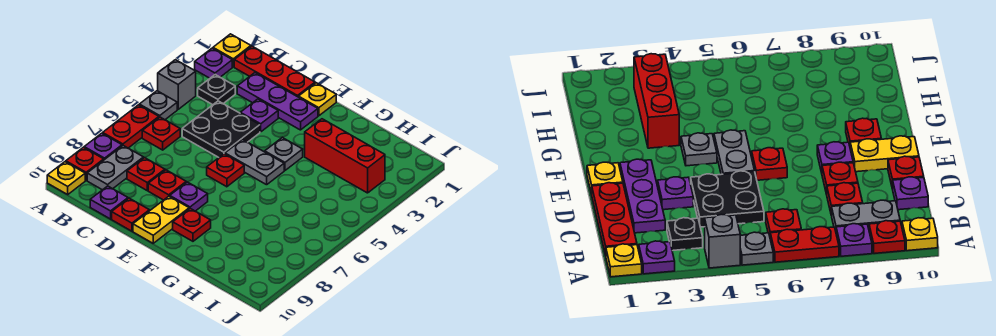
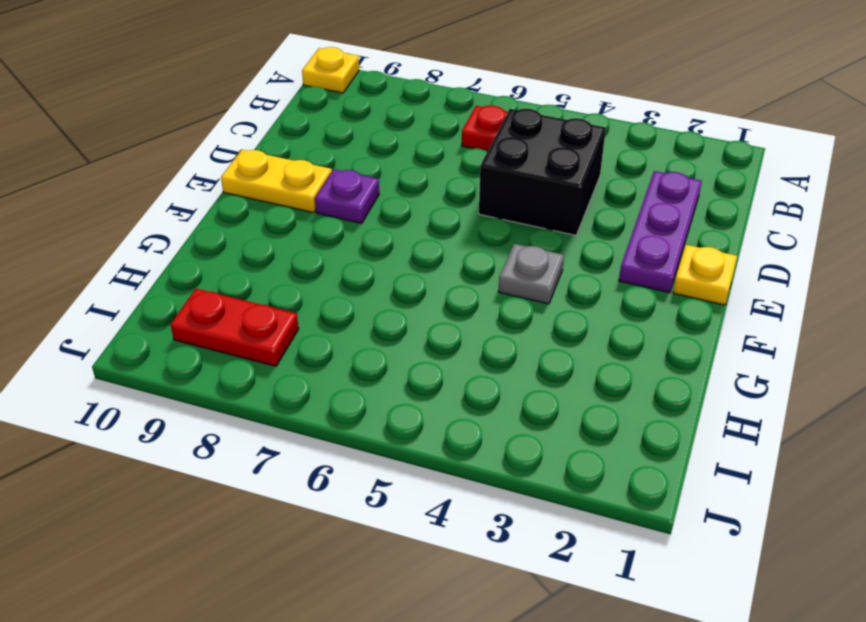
black 2x2 brick [479,109,606,235] -> black 2x2 plate [182,101,260,157]
red 1x2 plate [171,289,299,366] -> red 1x2 plate moved to [103,105,159,148]
none -> yellow 1x1 plate [213,34,251,67]
none -> purple 1x1 plate [195,48,232,78]
none -> grey 1x1 brick [158,60,196,109]

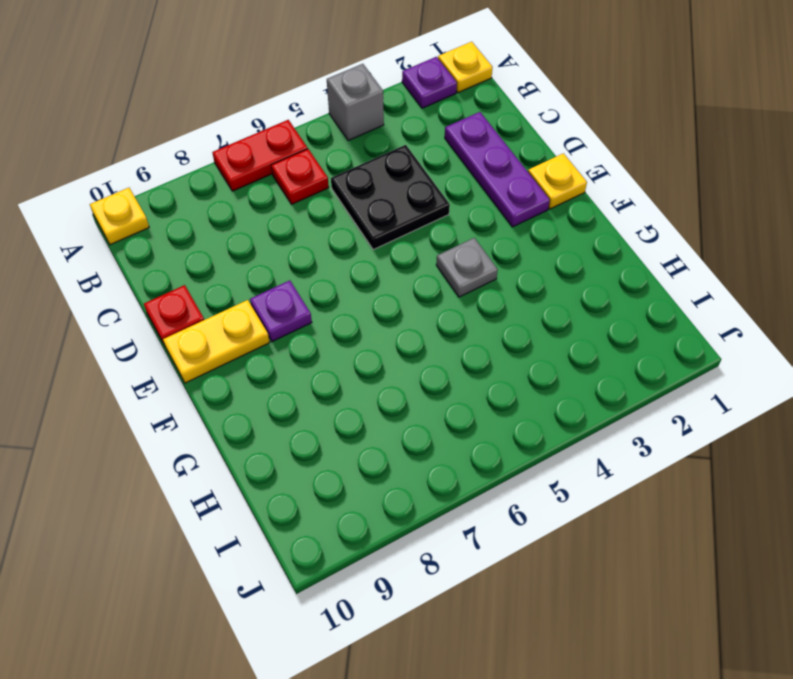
none -> grey 1x1 plate [139,91,177,120]
none -> purple 1x1 plate [84,133,122,160]
none -> red 1x1 plate [66,147,104,180]

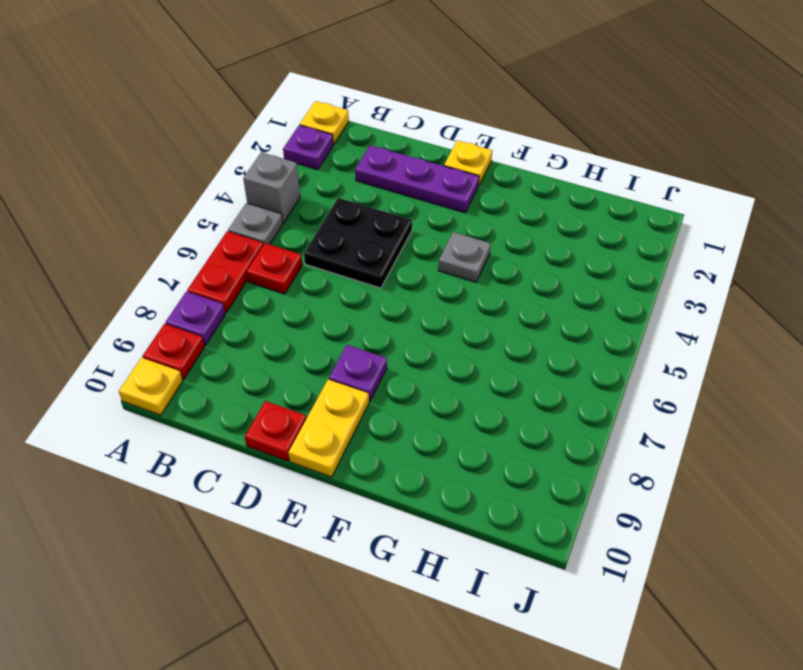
none -> red 1x3 plate [234,46,315,97]
none -> black 1x1 plate [198,75,235,105]
none -> grey 1x2 plate [87,146,143,190]

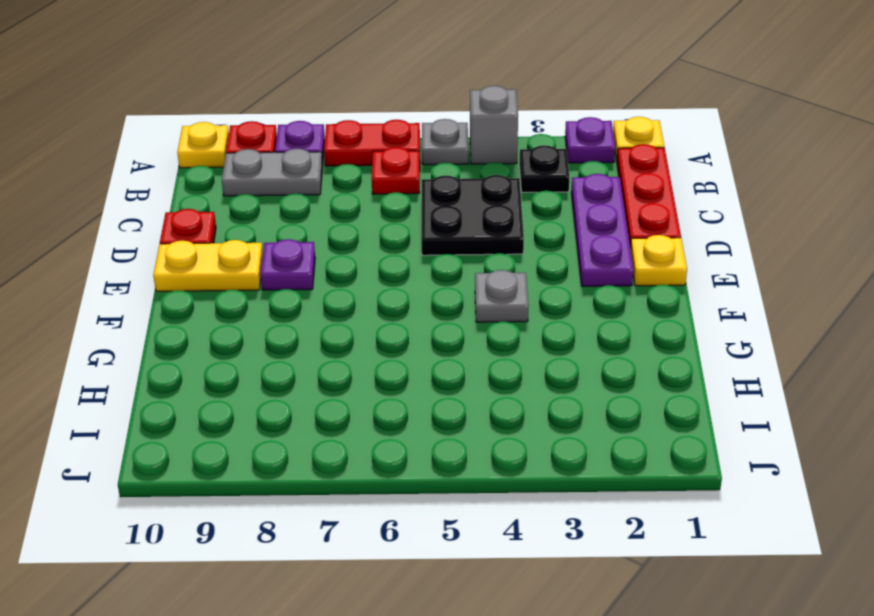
none -> red 1x1 plate [127,158,165,190]
none -> purple 1x1 plate [90,186,128,219]
none -> purple 1x1 plate [240,99,278,132]

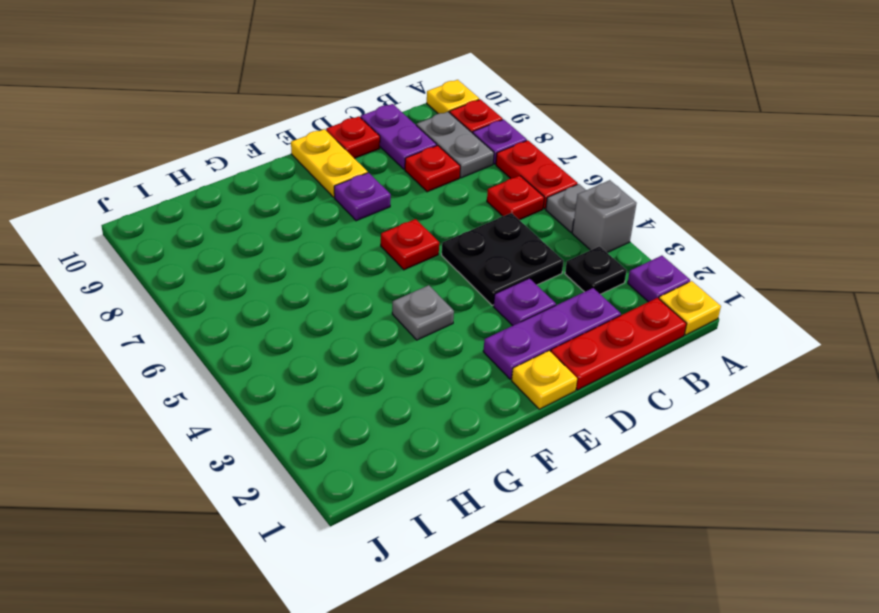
purple 1x2 plate [361,104,437,169] -> purple 1x1 plate [90,186,128,219]
none -> red 1x1 plate [148,170,186,200]
none -> grey 1x2 plate [225,140,284,185]
none -> red 1x1 plate [173,208,211,241]

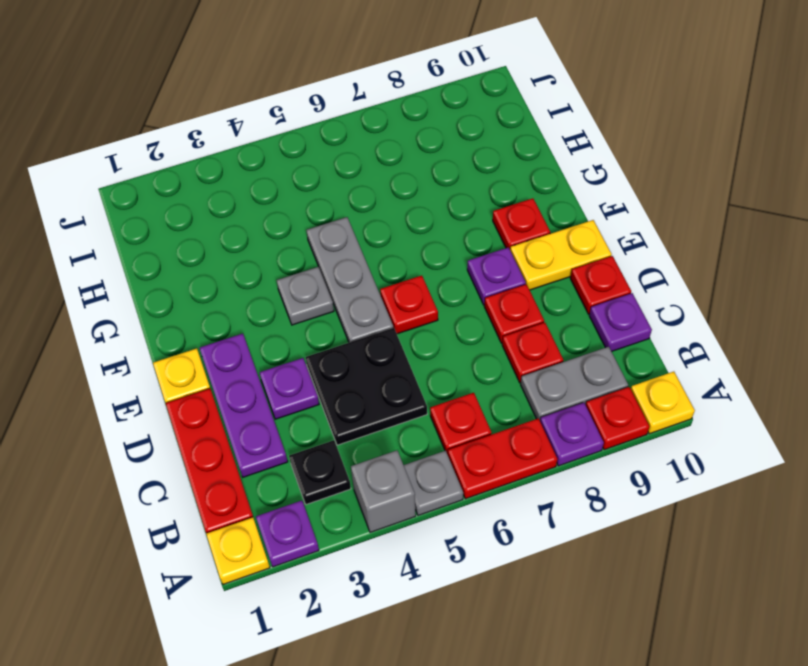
grey 1x3 plate [306,217,393,343] -> grey 1x2 plate [225,140,284,185]
none -> red 1x3 brick [305,119,385,193]

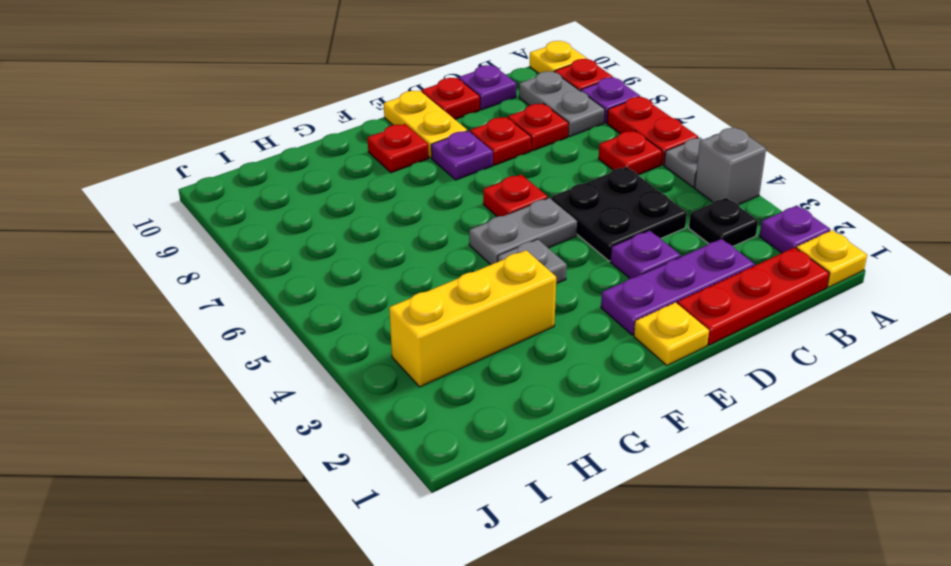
yellow 1x3 brick [389,250,556,387] -> red 1x3 brick [305,119,385,193]

